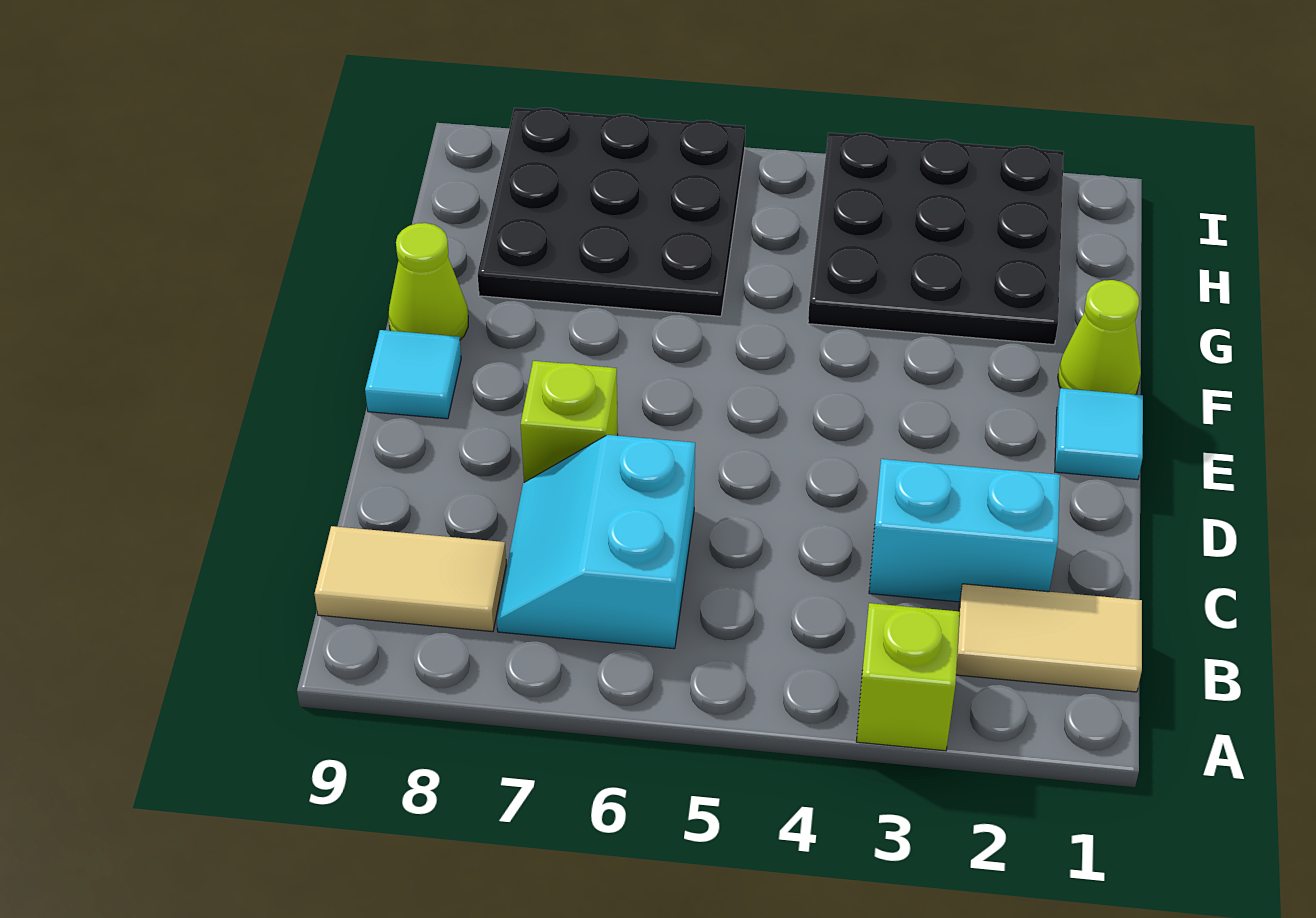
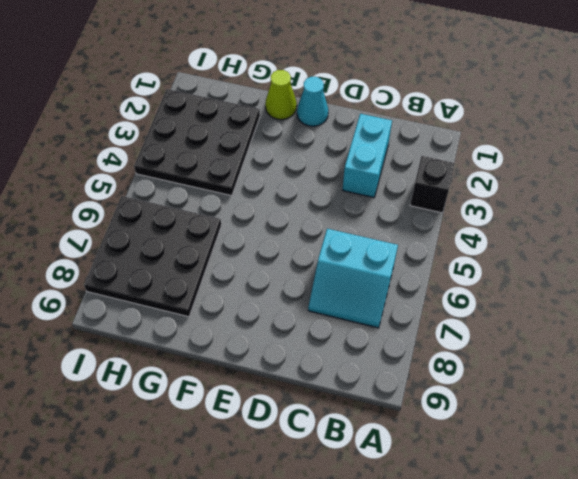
black 1x1 brick [410,156,455,213] -> lime 1x1 brick [856,603,960,751]
cyan 1x1 cone [297,77,328,126] -> cyan 1x1 tile [1055,388,1143,480]
none -> tan 1x2 tile [956,584,1142,692]
none -> tan 1x2 tile [315,526,506,632]
none -> lime 1x1 brick [521,361,618,482]

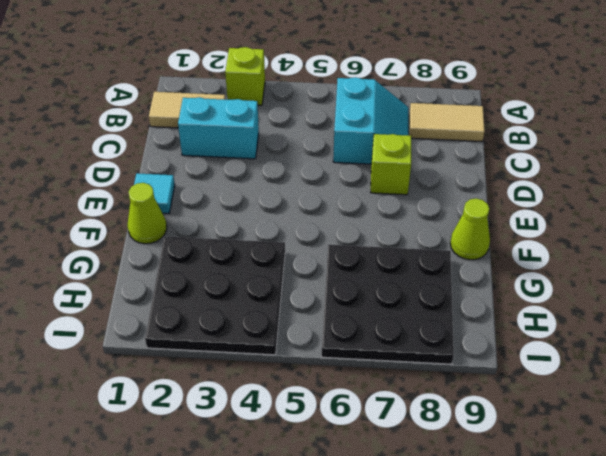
none -> cyan 1x1 tile [365,330,461,419]

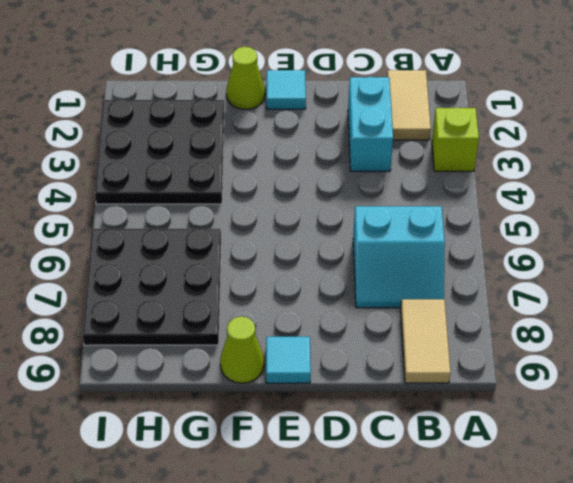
none -> lime 1x1 brick [521,361,618,482]

